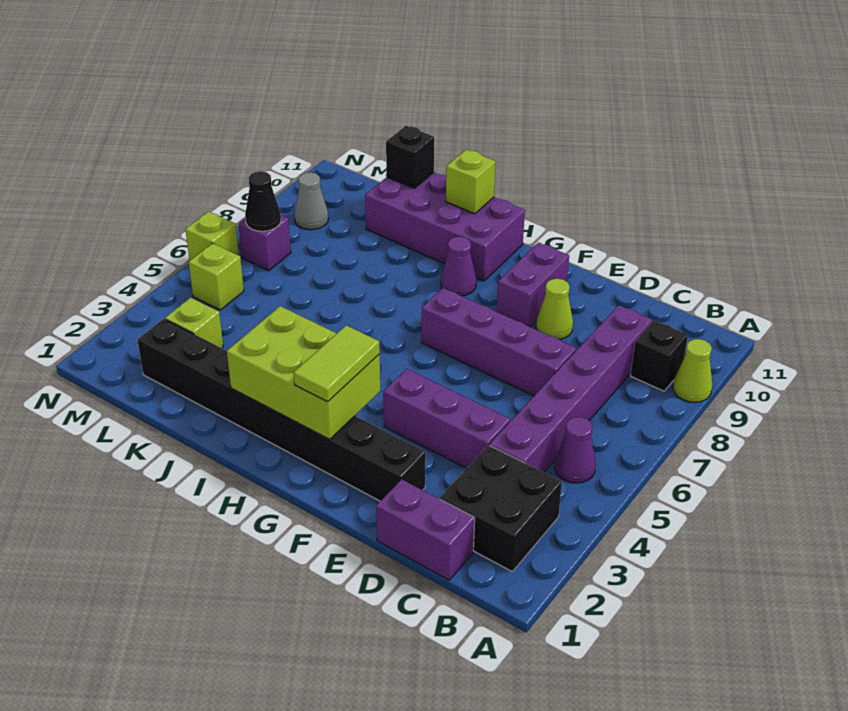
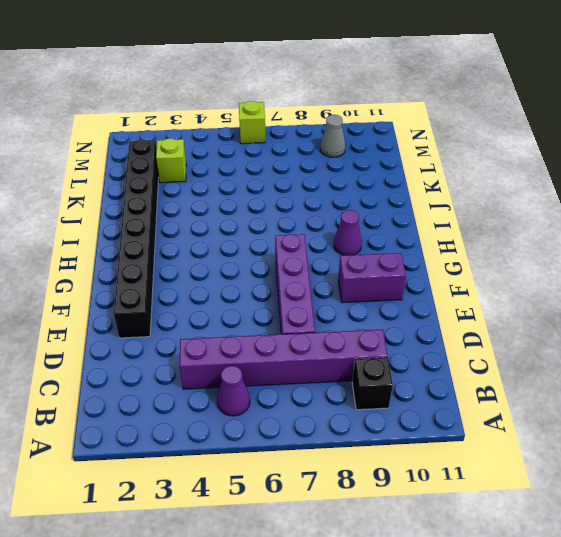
none -> lime 1x1 cone [673,339,712,402]
none -> black 2x2 brick [440,445,562,571]
none -> purple 1x2 brick [376,479,475,580]

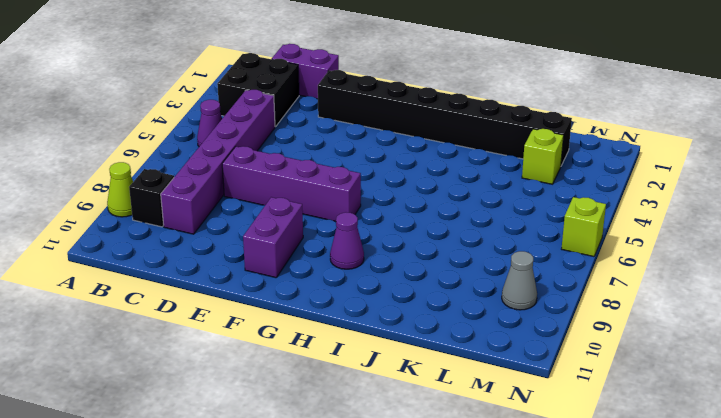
none -> purple 1x3 brick [383,369,510,468]
none -> lime 1x1 cone [536,279,573,339]
none -> purple 2x4 brick [365,173,525,281]

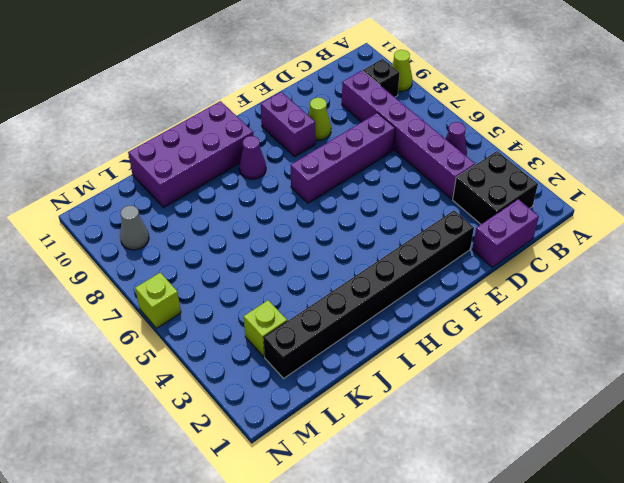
none -> purple 1x3 brick [383,369,510,468]
none -> lime 1x1 brick [189,243,244,310]
none -> purple 1x1 brick [238,215,291,271]

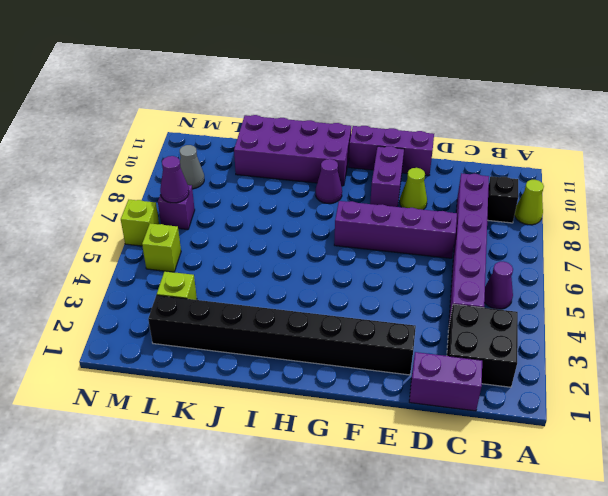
purple 1x3 brick [349,126,434,176] -> purple 1x3 brick moved to [383,369,510,468]
purple 1x1 cone [160,156,189,203] -> black 1x1 cone [245,171,281,231]
none -> lime 2x3 brick [227,306,380,440]
none -> lime 1x1 brick [446,149,496,214]
none -> black 1x1 brick [386,126,434,188]

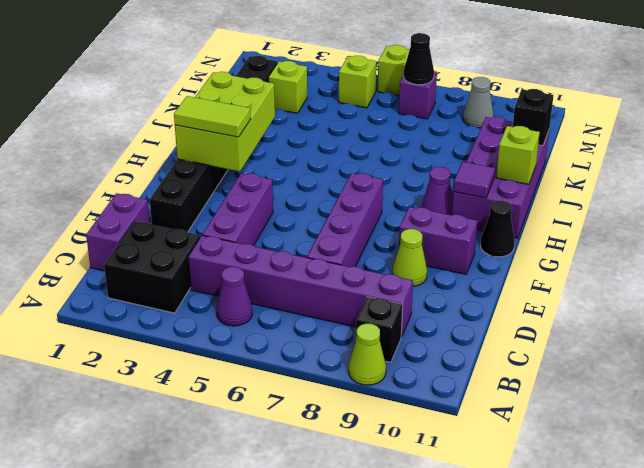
black 1x1 cone [480,200,515,257] -> none
purple 1x1 tile [453,162,495,198] -> none

